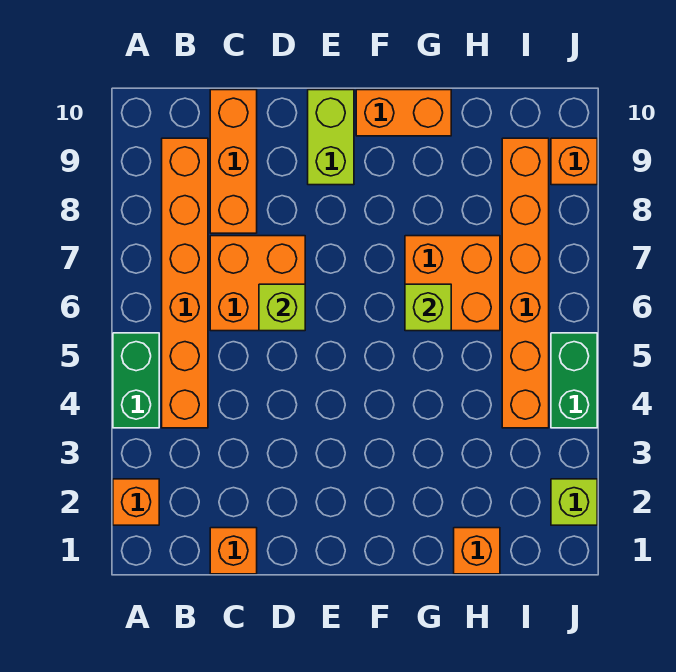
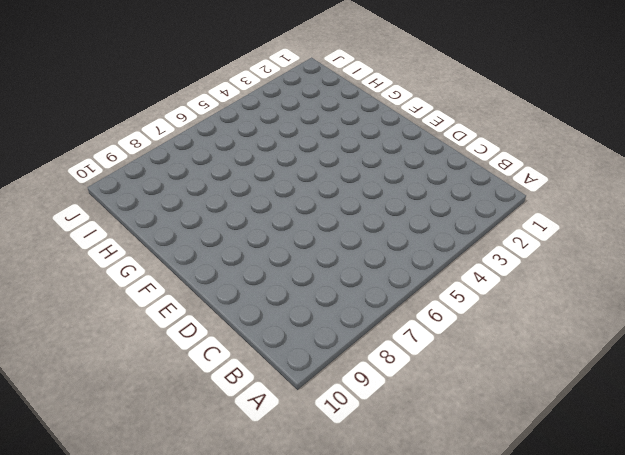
none -> orange 1x1 brick [113,479,159,525]
none -> green 1x2 brick [113,333,159,428]
none -> orange 1x6 brick [162,138,208,428]

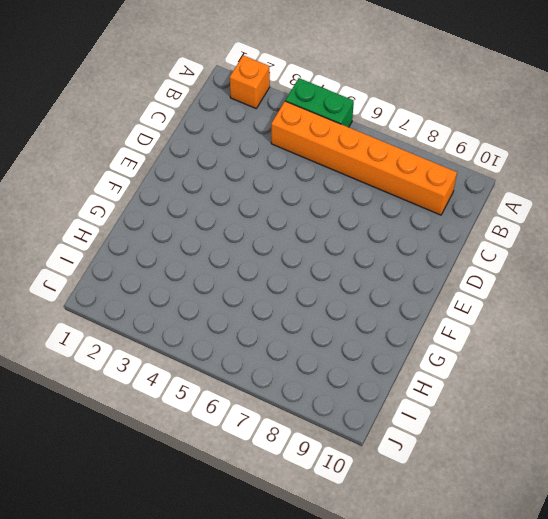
none -> orange 1x1 brick [210,528,257,574]
none -> orange 2x2 brick [210,236,305,331]
none -> orange 1x3 brick [210,90,257,233]

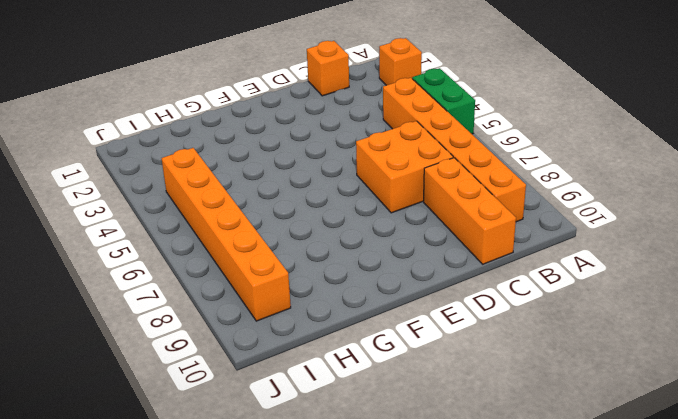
none -> lime 1x2 brick [308,90,354,185]
none -> orange 1x2 brick [356,90,451,136]
none -> orange 2x2 brick [405,236,500,331]

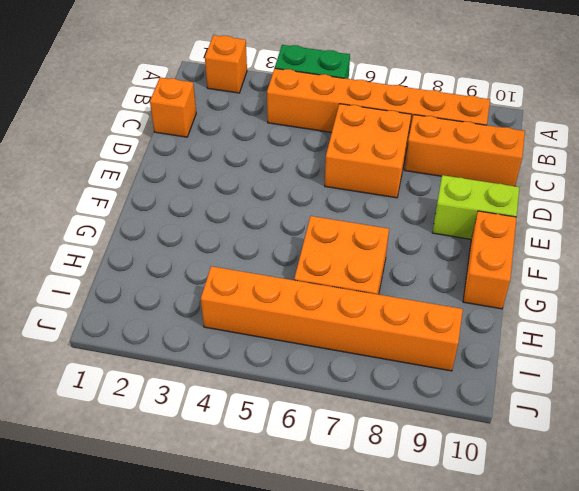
none -> orange 1x1 brick [454,528,500,574]
none -> lime 1x1 brick [551,479,597,525]
none -> green 1x2 brick [551,333,597,428]

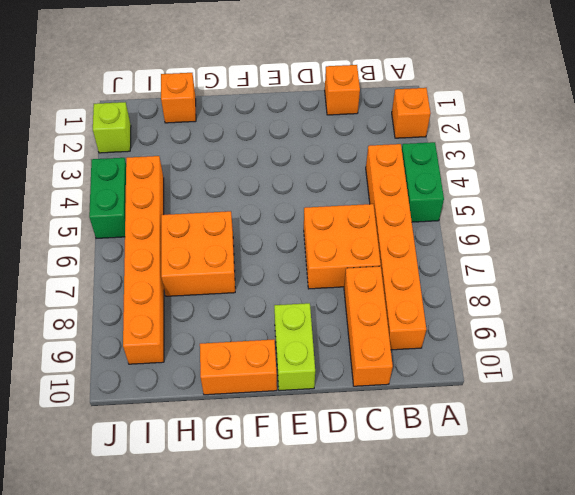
none -> orange 1x1 brick [551,138,597,185]
none -> lime 1x1 brick [259,284,305,331]
none -> lime 1x1 brick [405,284,451,331]

